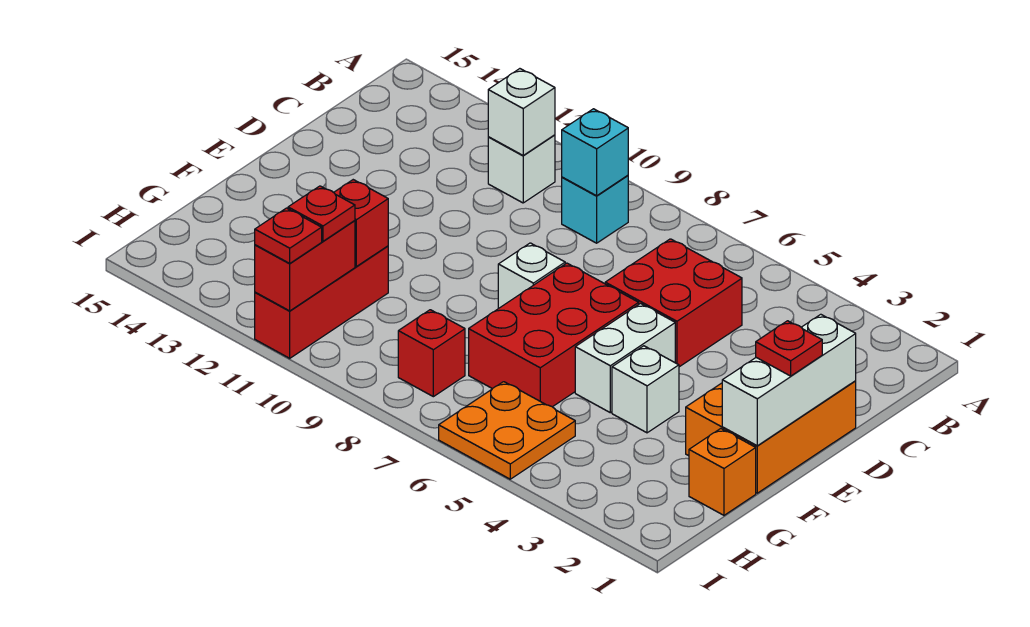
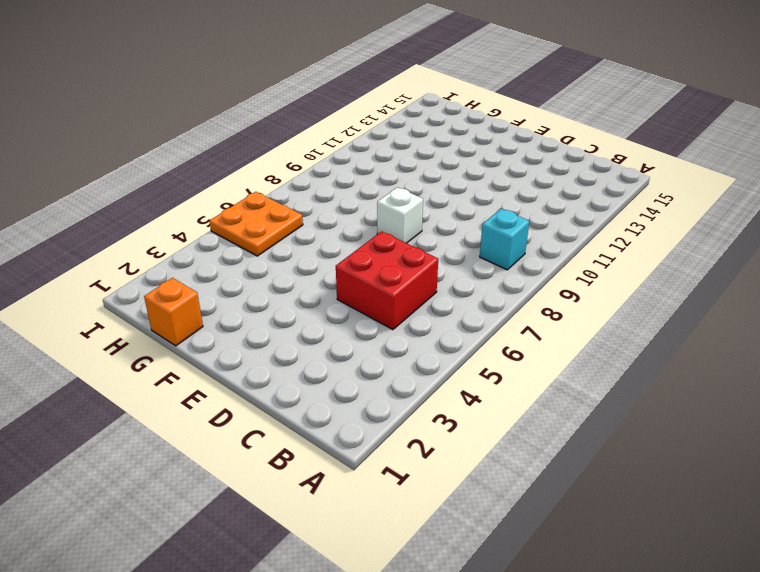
none -> white 1x1 brick [488,135,555,203]
none -> orange 2x3 brick [686,381,856,493]
none -> white 1x2 brick [575,304,675,413]

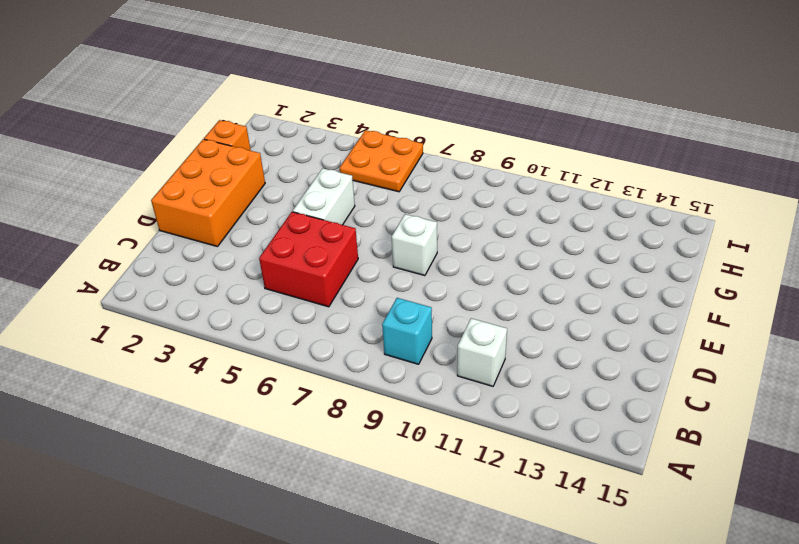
none -> red 2x3 brick [469,263,639,407]
none -> white 1x1 brick [612,346,679,433]
none -> red 1x3 brick [255,246,388,358]

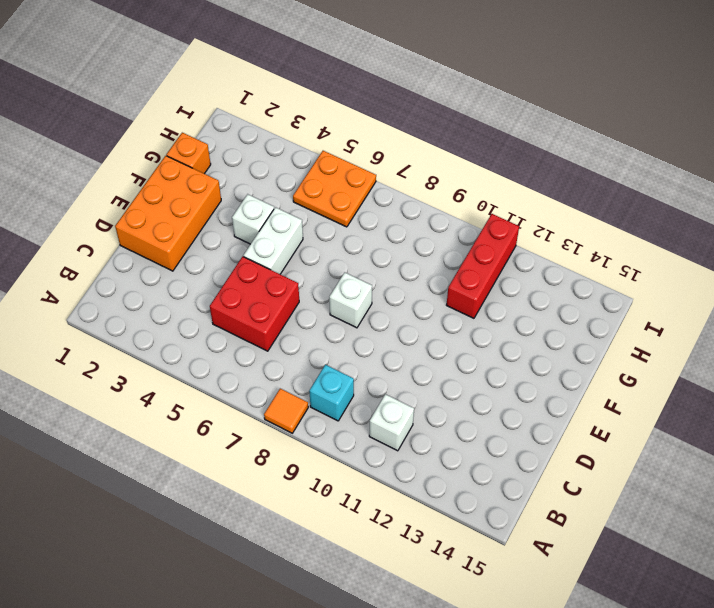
orange 1x1 tile [264,389,308,433] -> none
none -> red 2x3 brick [469,263,639,407]
none -> red 1x1 brick [398,310,465,397]
none -> cyan 1x1 brick [562,109,628,196]

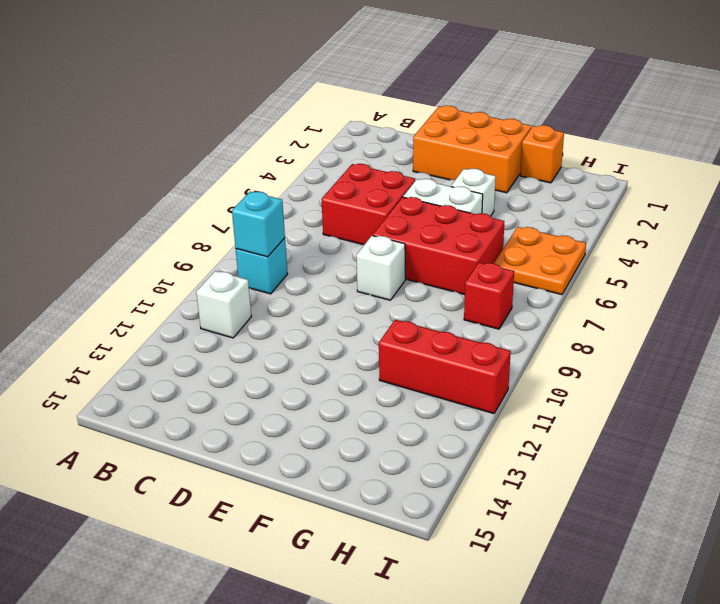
none -> white 1x1 brick [488,69,555,156]
none -> white 1x3 brick [722,314,856,446]
none -> red 1x1 brick [334,180,388,266]

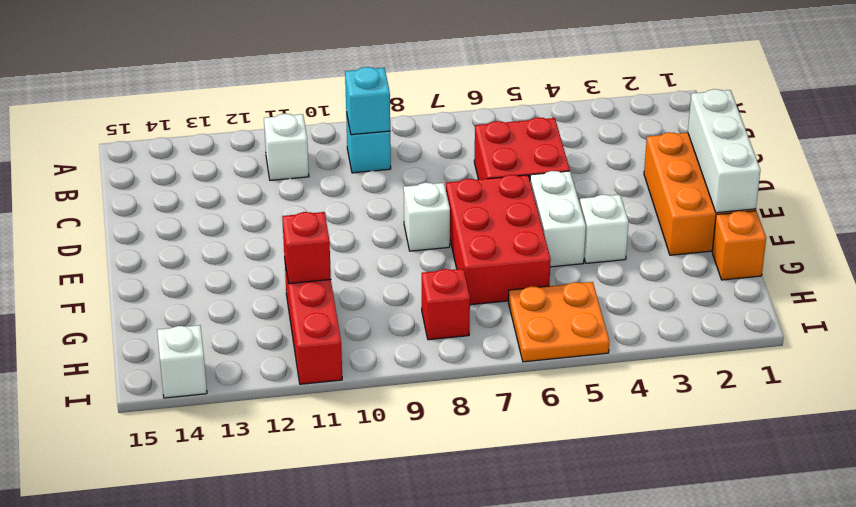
white 1x1 brick [157,325,207,398] -> white 1x1 brick moved to [488,69,555,156]
none -> red 1x2 brick [255,221,355,311]
none -> red 1x1 plate [756,321,822,376]
none -> red 1x1 plate [288,186,355,241]

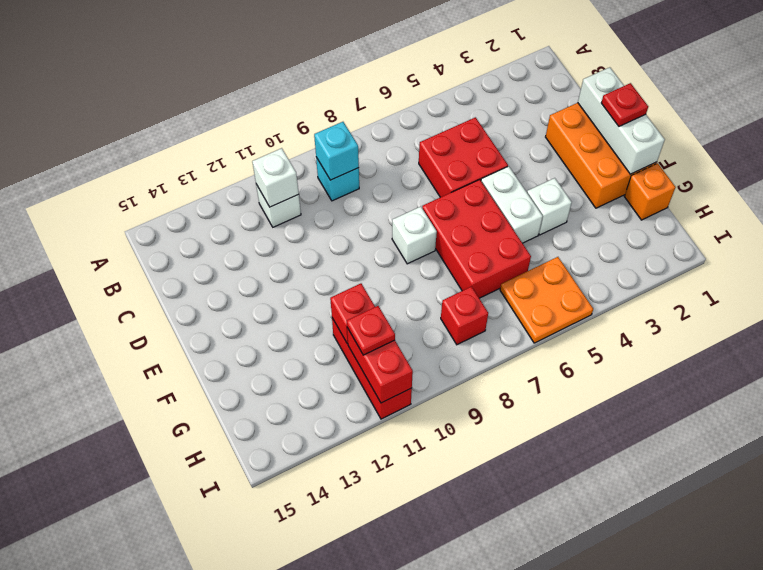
none -> red 1x1 plate [255,208,322,264]

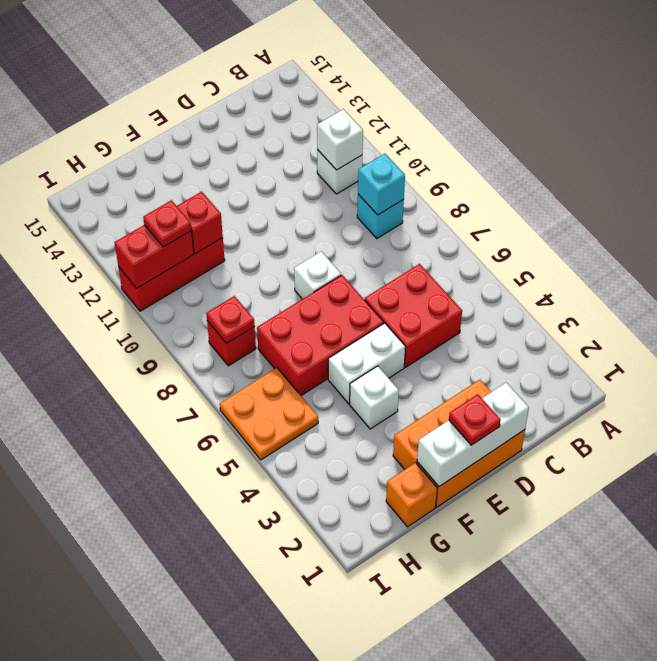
red 1x1 plate [206,296,255,344] -> red 1x1 plate moved to [255,208,322,264]

